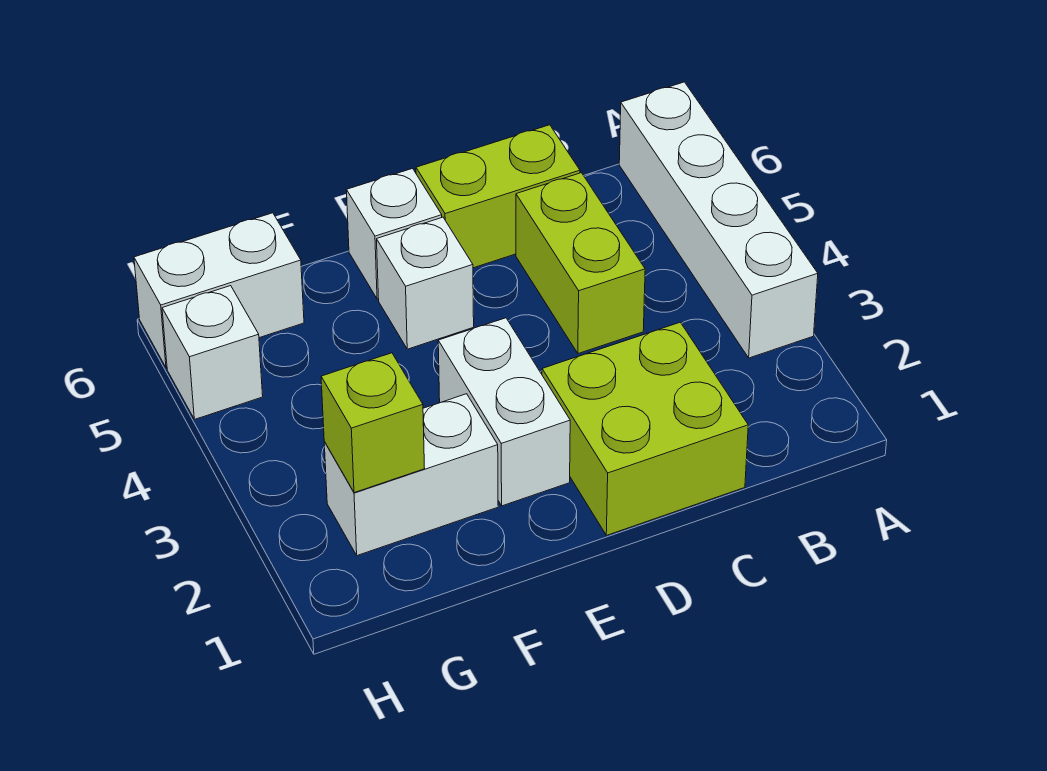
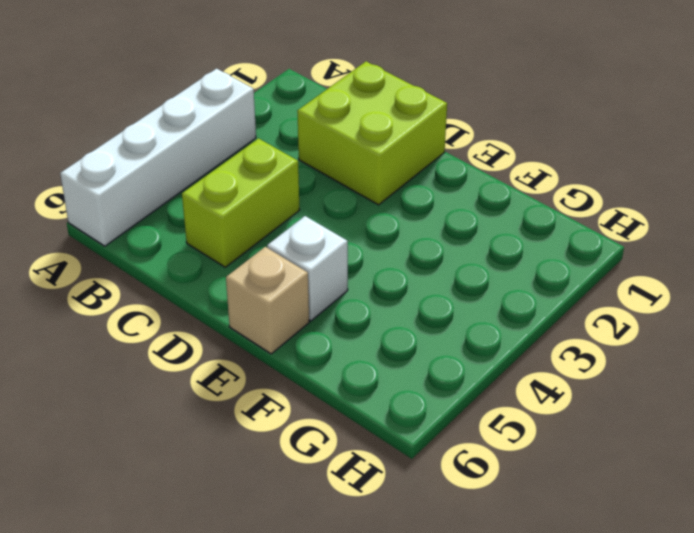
tan 1x1 brick [226,247,309,354] -> white 1x1 brick [347,169,442,299]
none -> lime 1x2 brick [416,125,580,268]
none -> white 1x2 brick [438,318,570,506]

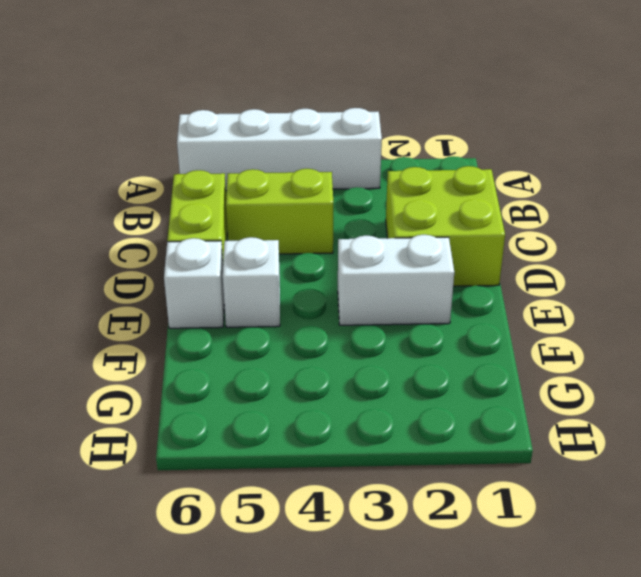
none -> white 1x2 brick [324,394,498,556]
none -> white 1x2 brick [134,213,304,368]

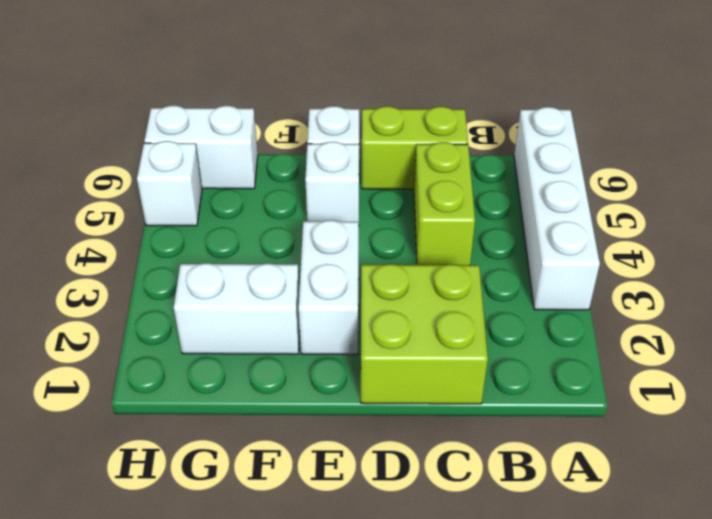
none -> lime 1x1 brick [321,353,425,493]

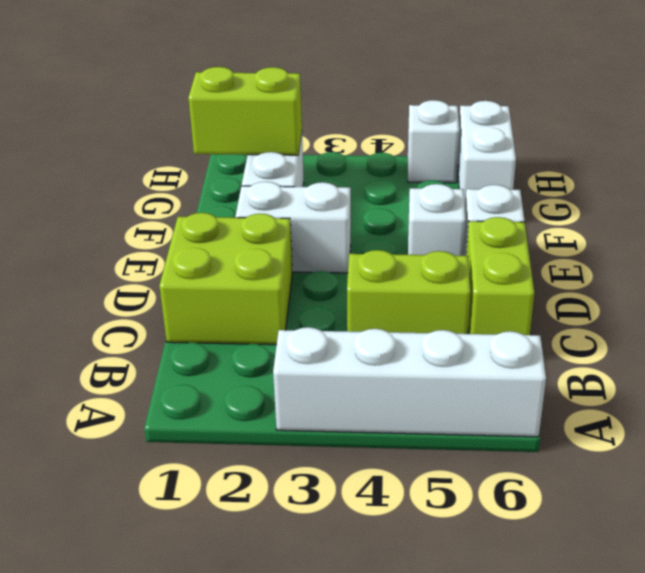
lime 1x2 brick [188,67,302,155] -> lime 1x1 brick [321,353,425,493]

